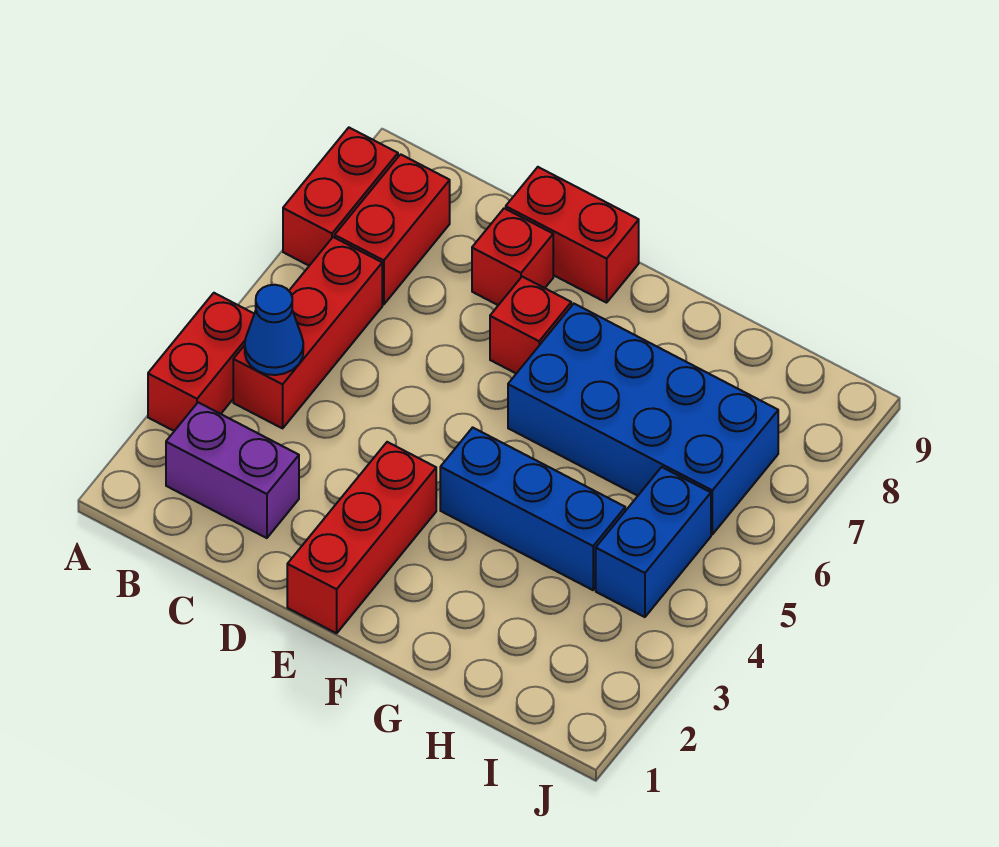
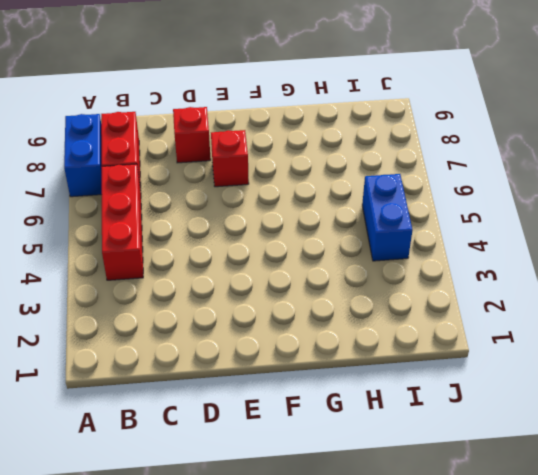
blue 1x2 brick [64,114,102,197] -> red 1x2 brick [283,128,398,266]
none -> red 1x2 brick [148,293,254,431]
none -> purple 1x2 brick [166,402,299,538]
none -> red 1x2 brick [506,167,639,303]

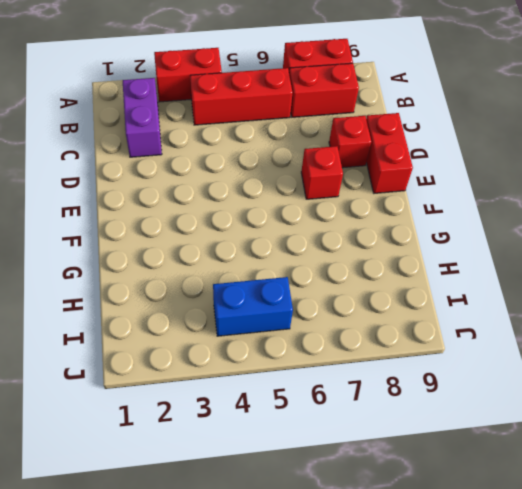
none -> red 1x3 brick [287,442,436,633]
none -> blue 1x3 brick [440,427,625,590]
none -> blue 2x4 brick [508,304,778,534]

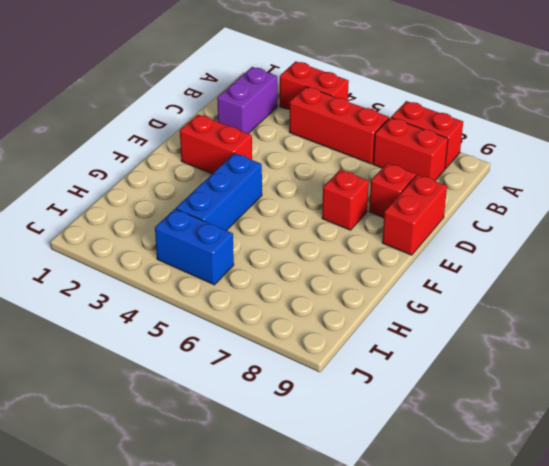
red 1x2 brick [180,114,252,174] -> red 1x3 brick [287,442,436,633]
none -> blue 2x4 brick [508,304,778,534]
none -> blue 1x1 cone [245,285,303,375]

